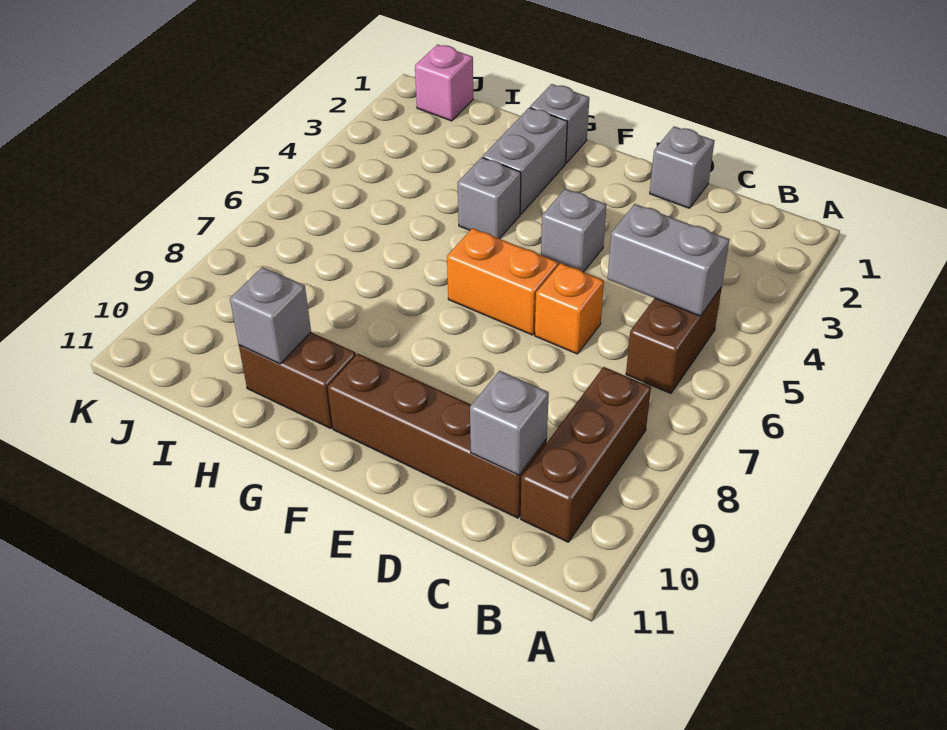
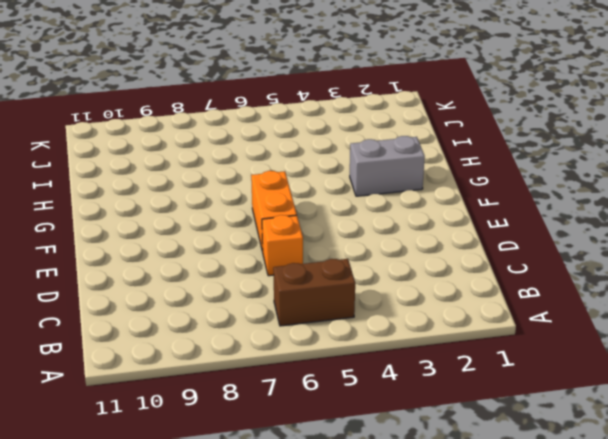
none -> brown 1x3 brick [521,367,651,542]
none -> brown 1x4 brick [328,354,547,518]
none -> grey 1x1 brick [650,126,714,208]

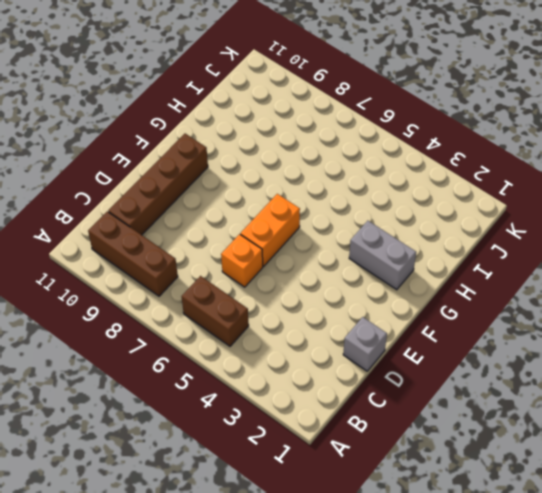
none -> grey 1x1 brick [541,189,606,272]
none -> grey 1x1 brick [530,84,589,163]
none -> grey 1x1 brick [458,157,521,239]

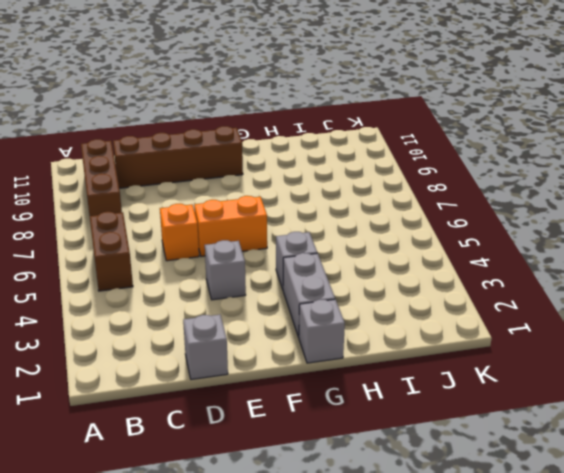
none -> brown 1x2 brick [239,332,356,428]
none -> pink 1x1 brick [415,45,473,121]
none -> grey 1x2 brick [608,204,729,316]

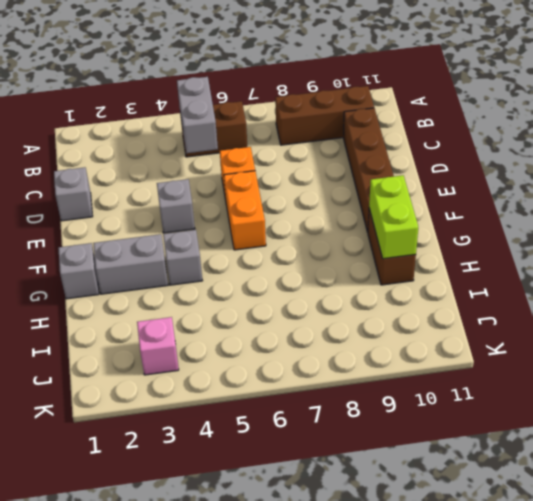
lime 1x2 brick [369,175,418,259] -> grey 1x1 brick [230,267,311,364]
pink 1x1 brick [137,317,179,375] -> pink 1x1 brick moved to [415,45,473,121]
none -> grey 1x1 brick [470,371,549,475]

